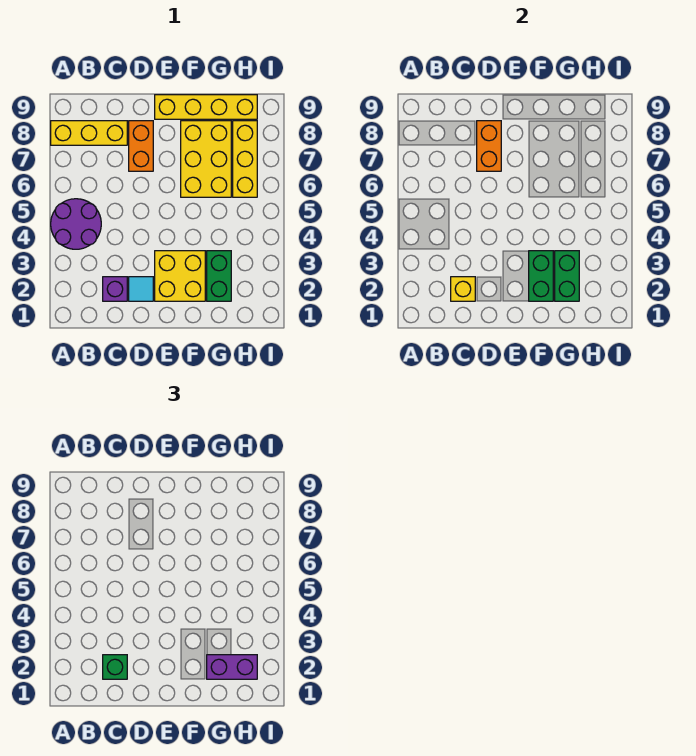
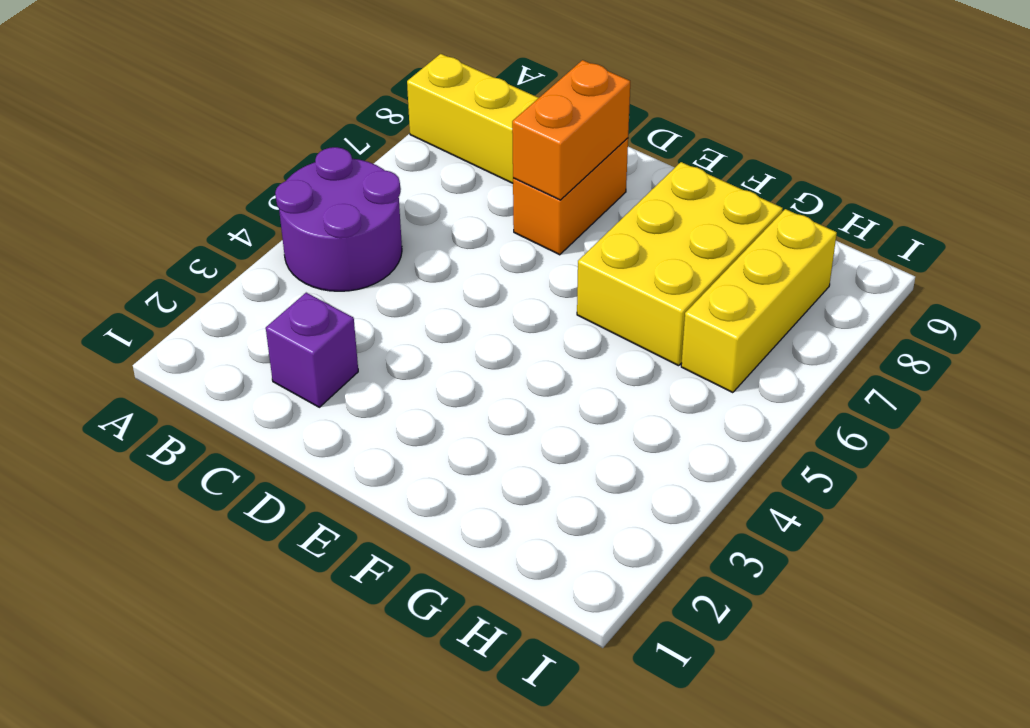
none -> cyan 1x1 tile [129,277,153,301]
none -> yellow 2x2 brick [155,251,205,301]
none -> yellow 1x4 brick [155,95,257,119]

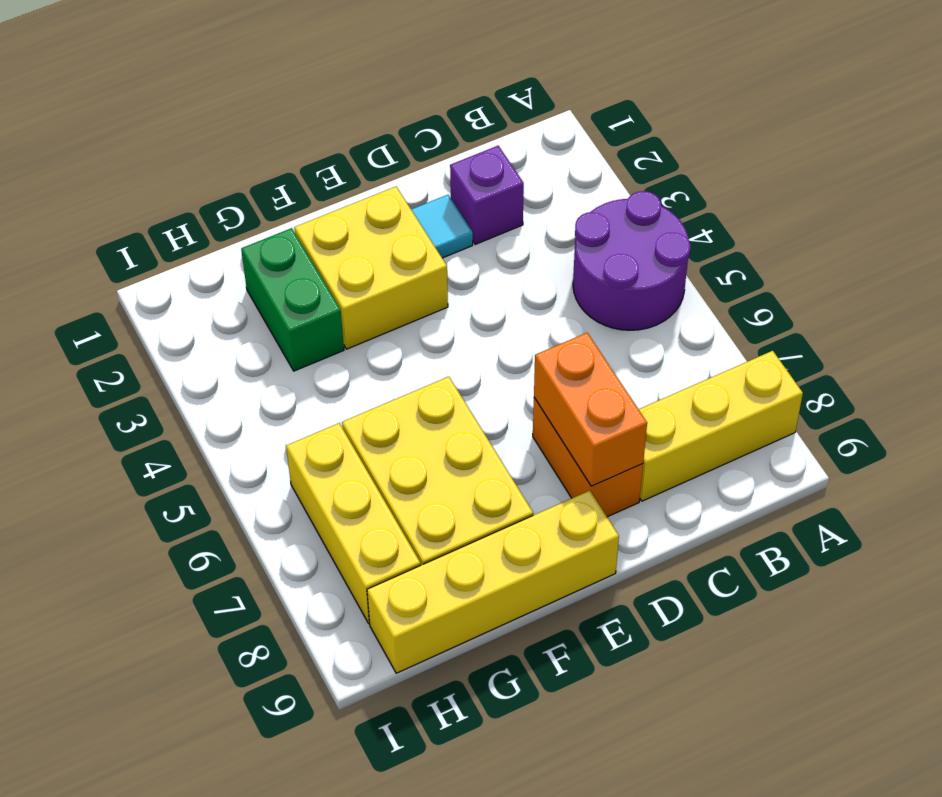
none -> yellow 1x1 brick [451,277,475,301]
none -> green 1x2 brick [529,251,553,301]
none -> green 1x2 brick [555,251,579,301]

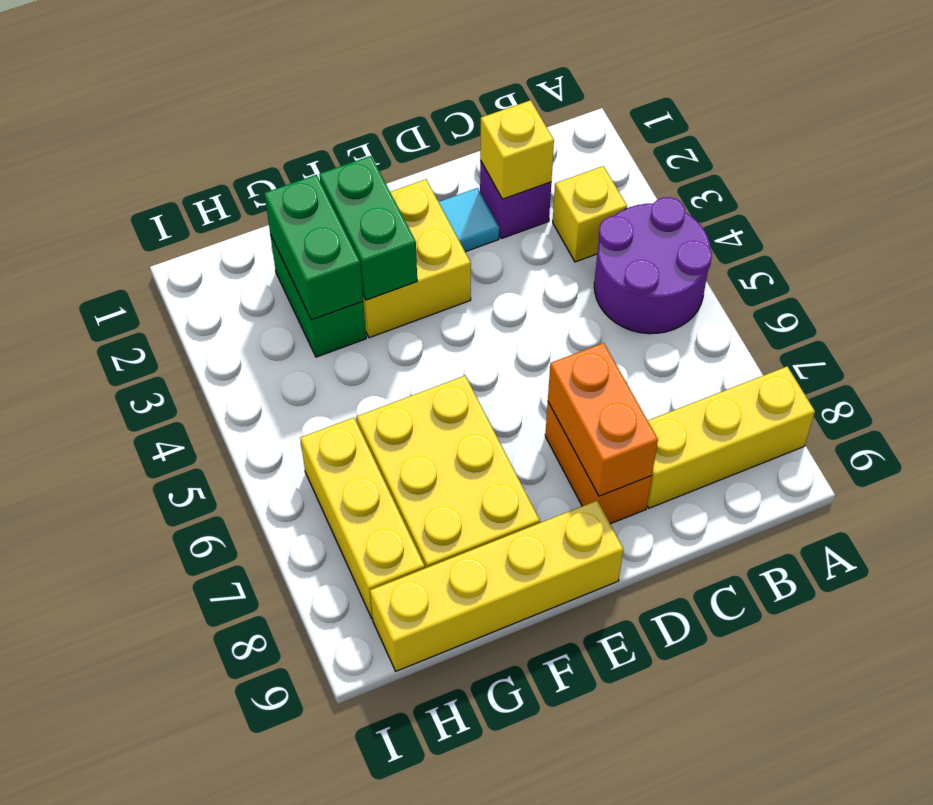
yellow 1x1 brick [553,166,627,262] -> none
none -> green 1x1 brick [103,655,127,679]
none -> purple 1x2 brick [207,655,257,679]

